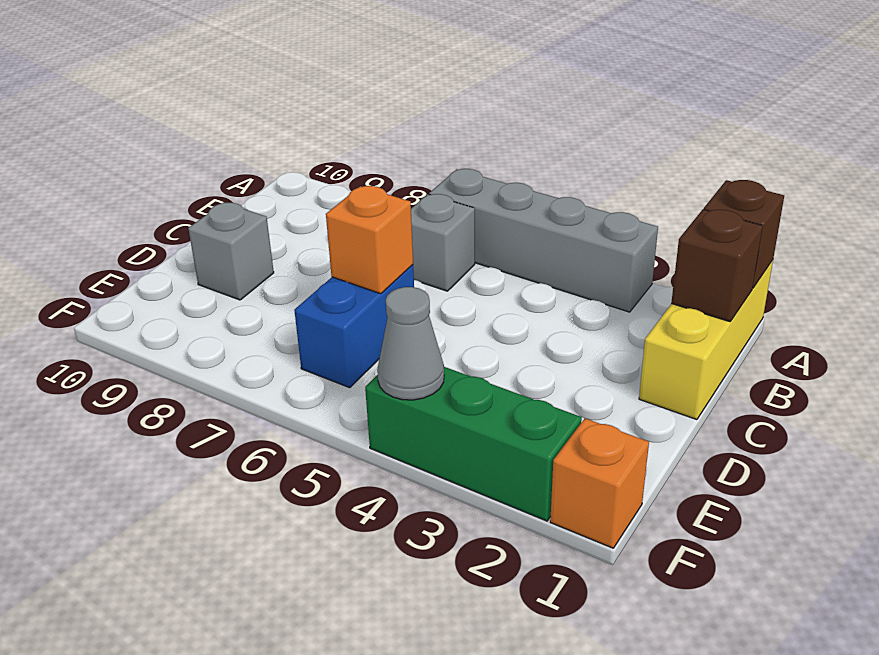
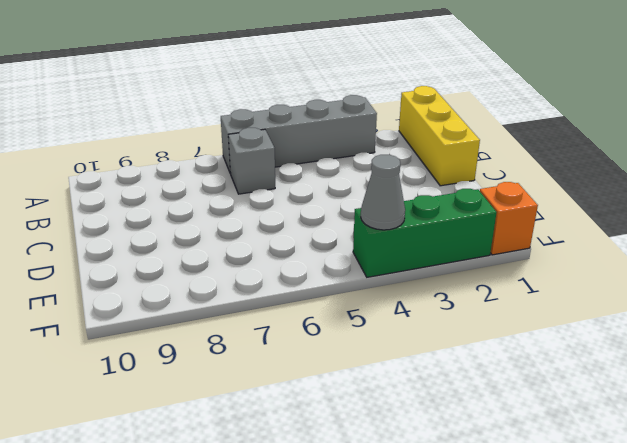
none -> blue 1x2 brick [294,265,414,388]
none -> grey 1x1 brick [188,203,274,300]

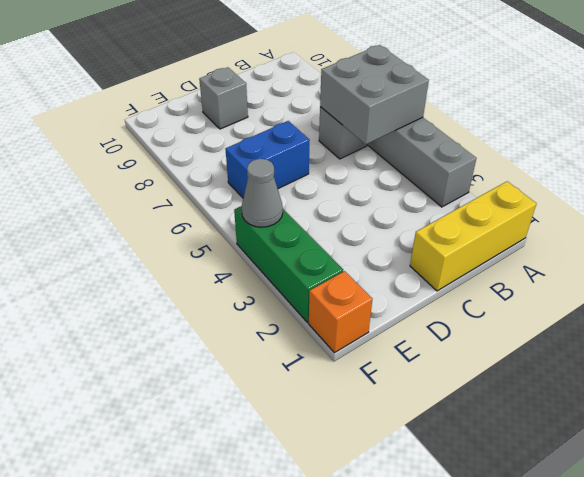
grey 2x2 brick [320,45,429,144] -> none
none -> brown 1x1 brick [704,180,784,288]
none -> brown 1x1 brick [671,209,763,322]

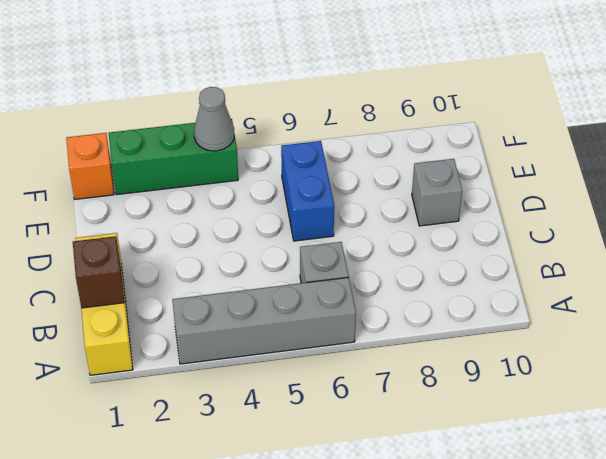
none -> brown 1x1 brick [704,180,784,288]
none -> orange 1x1 brick [326,186,413,294]

